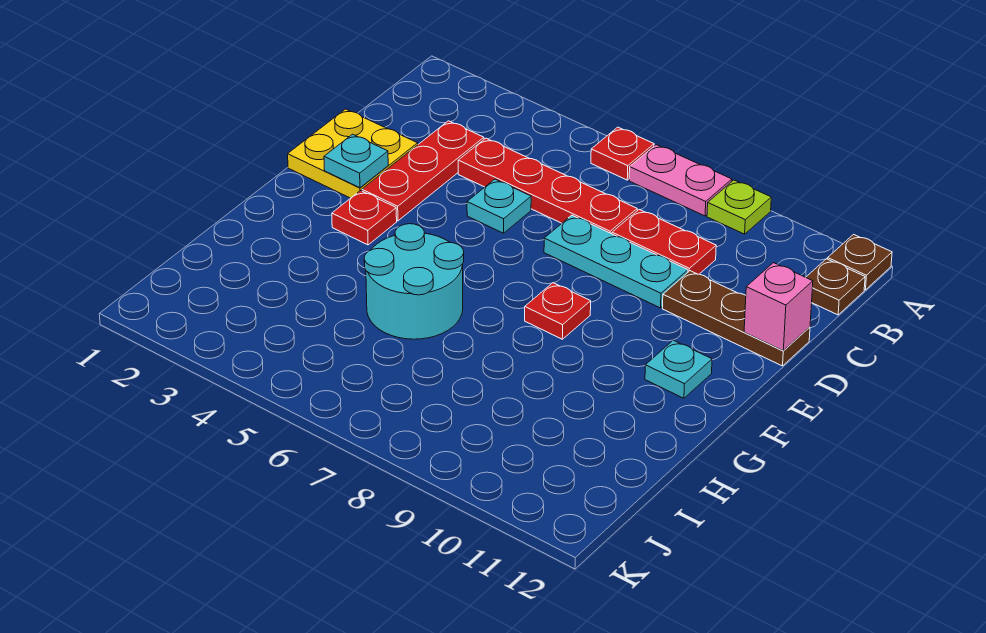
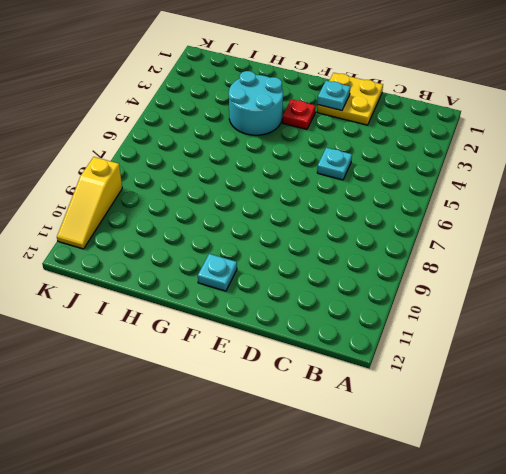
cyan 2x2 round brick [229,71,283,135] -> cyan 2x2 round brick moved to [364,224,464,339]
yellow 1x3 slope [57,157,122,249] -> none
none -> red 1x1 plate [591,127,654,180]
none -> pink 1x2 plate [629,145,732,216]
none -> lime 1x1 plate [707,180,771,234]

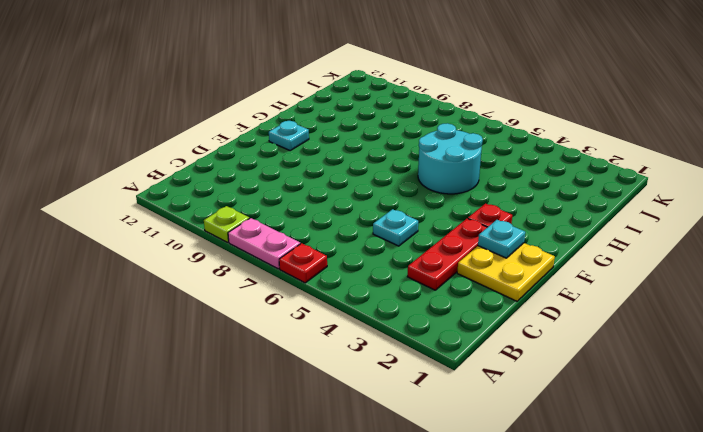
none -> brown 1x1 plate [828,234,892,290]
none -> brown 1x1 plate [806,259,865,315]
none -> red 1x4 plate [458,138,637,234]

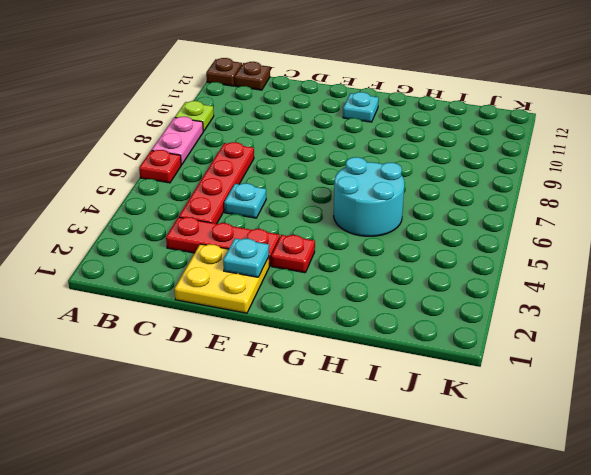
none -> red 1x2 plate [612,210,716,274]
none -> cyan 1x3 plate [544,215,688,308]
none -> brown 1x3 plate [662,271,810,366]

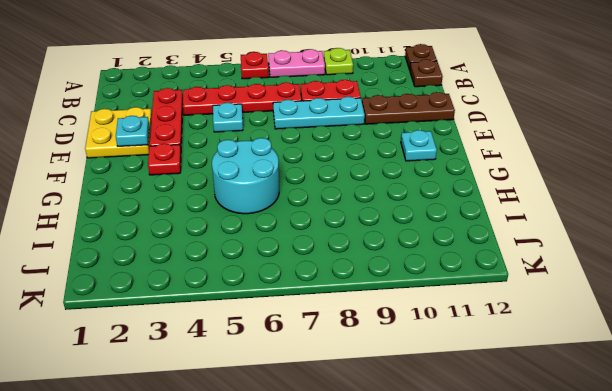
none -> red 1x1 plate [525,283,591,339]
none -> pink 1x1 brick [744,263,813,351]

